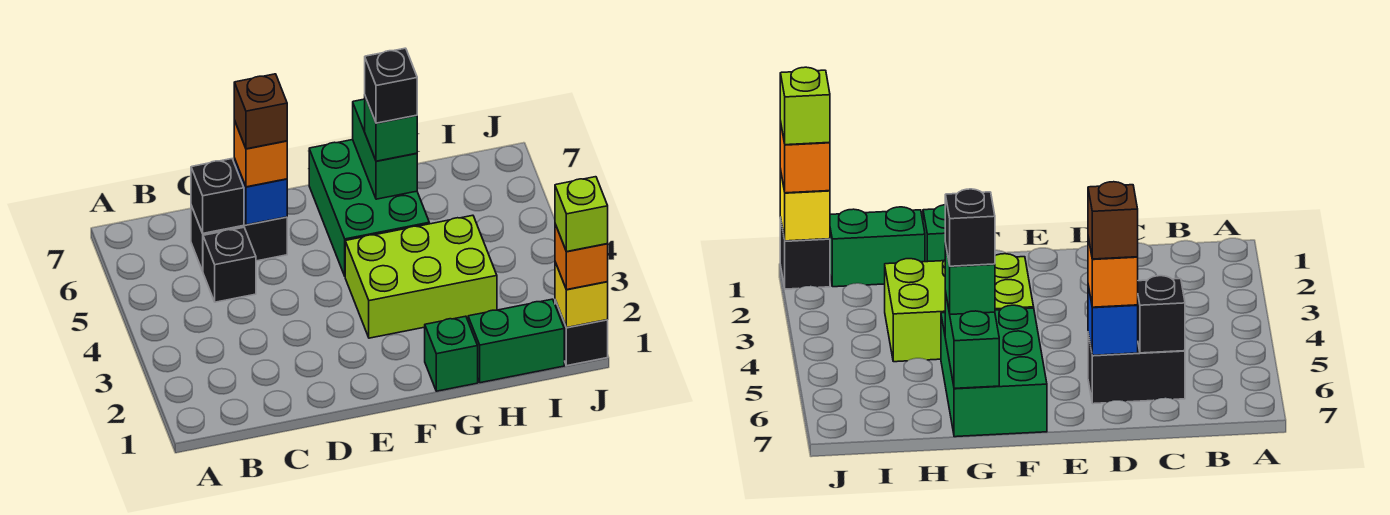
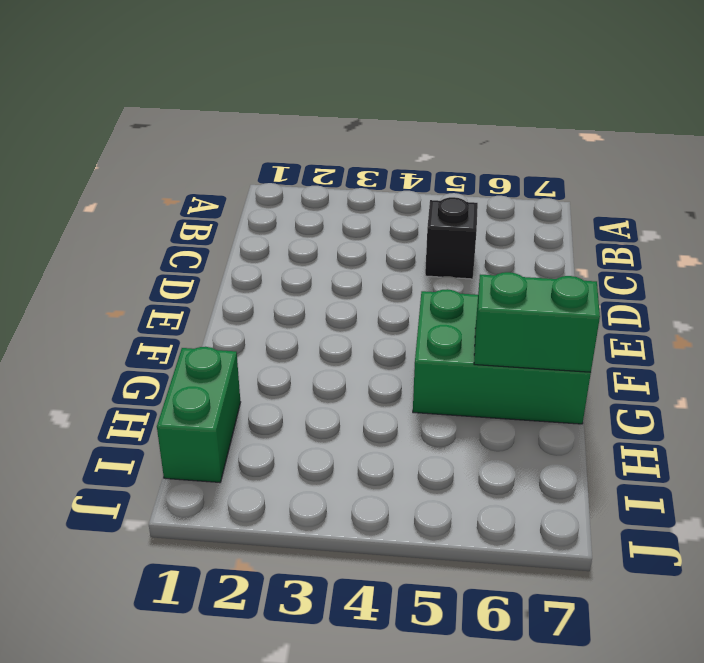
none -> black 1x2 brick [191,206,287,271]
none -> lime 2x3 brick [345,215,497,338]
none -> green 1x1 brick [425,316,478,391]

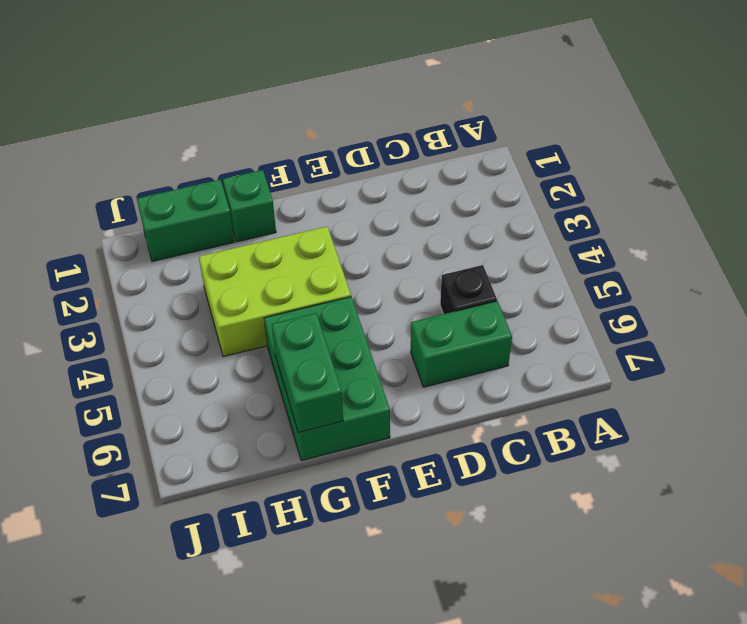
green 1x2 brick [411,301,512,387] -> black 1x2 brick [191,206,287,271]
none -> black 1x1 brick [555,300,608,366]
none -> black 1x1 brick [191,159,244,233]
none -> blue 1x1 brick [234,158,288,225]

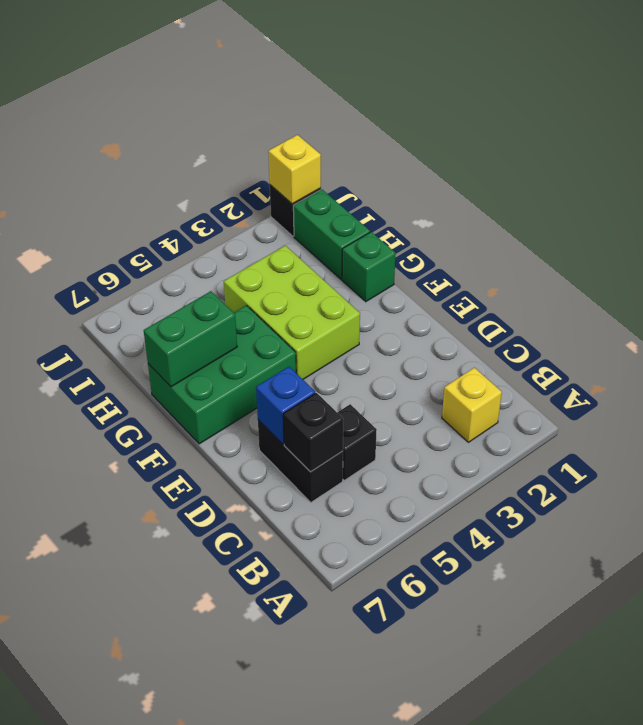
yellow 1x1 brick [442,368,502,442] -> none
none -> orange 1x1 brick [234,120,287,187]
none -> green 1x1 brick [365,97,417,161]
none -> orange 1x1 brick [555,224,608,290]

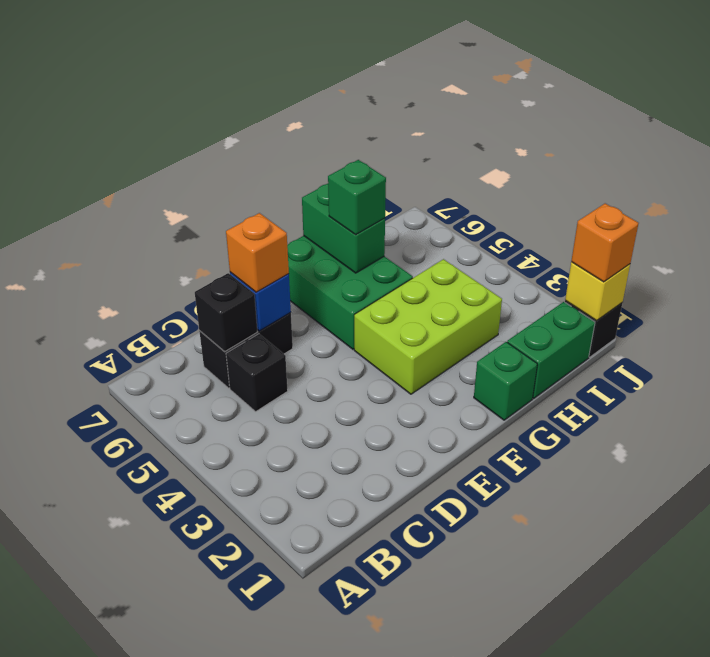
none -> brown 1x1 brick [234,74,287,149]
none -> black 1x1 brick [365,48,417,123]
none -> lime 1x1 brick [555,177,608,252]

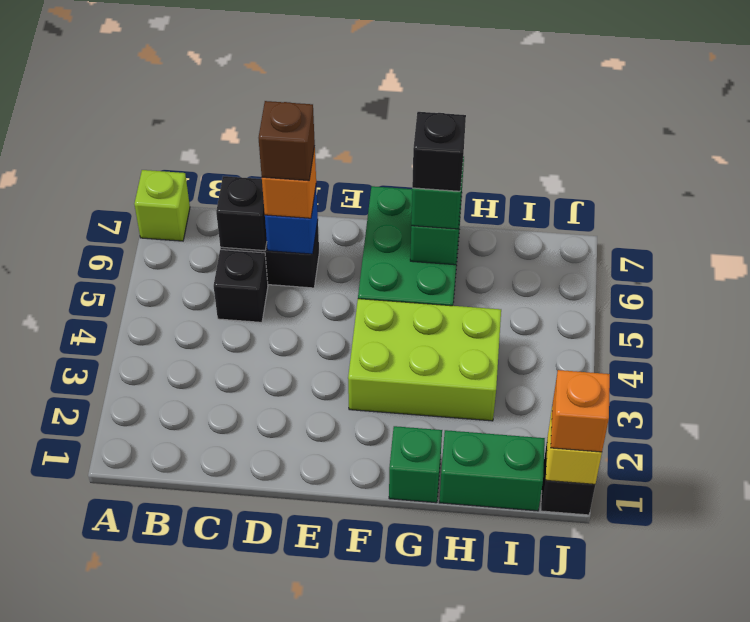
lime 1x1 brick [134,170,190,241] -> lime 1x1 brick moved to [555,177,608,252]

